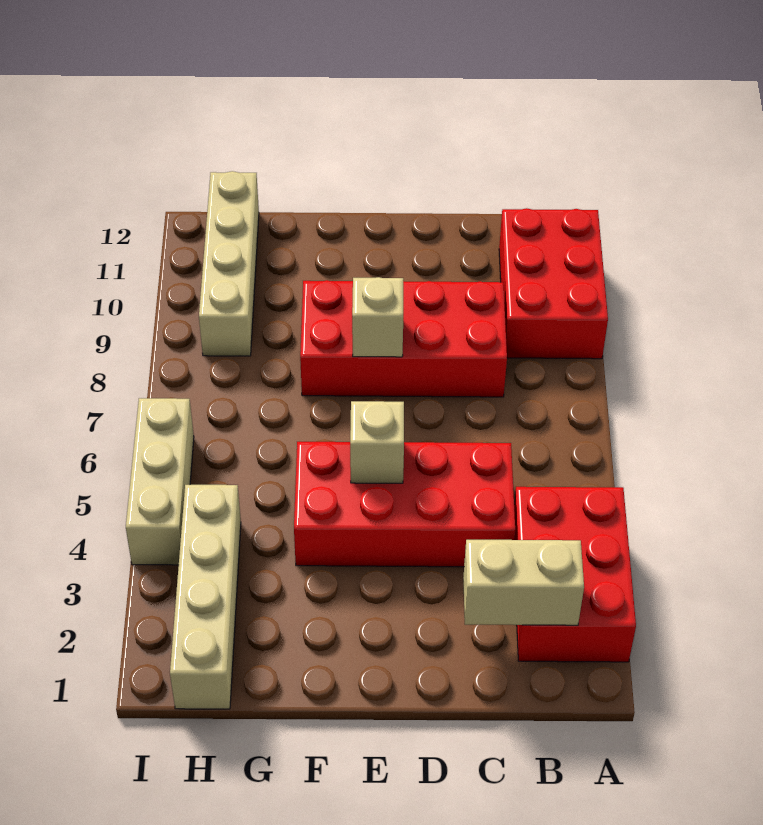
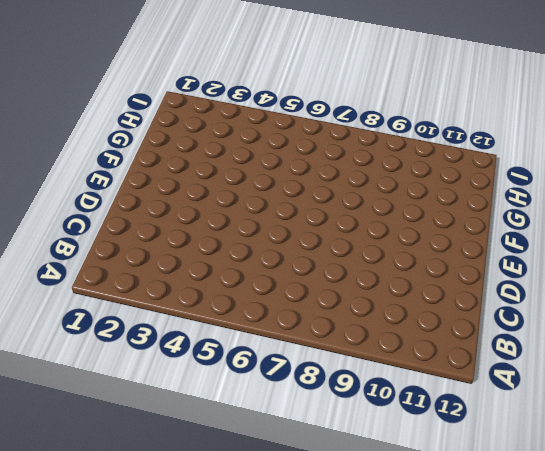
none -> red 2x3 brick [514,487,636,662]
none -> red 2x3 brick [499,208,608,359]

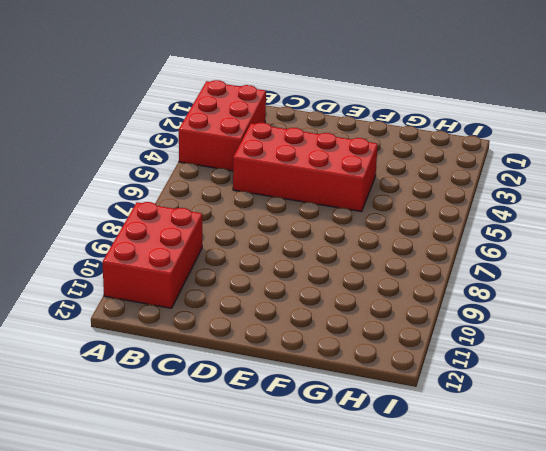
none -> red 2x4 brick [300,280,507,397]
none -> tan 1x4 brick [170,485,241,709]

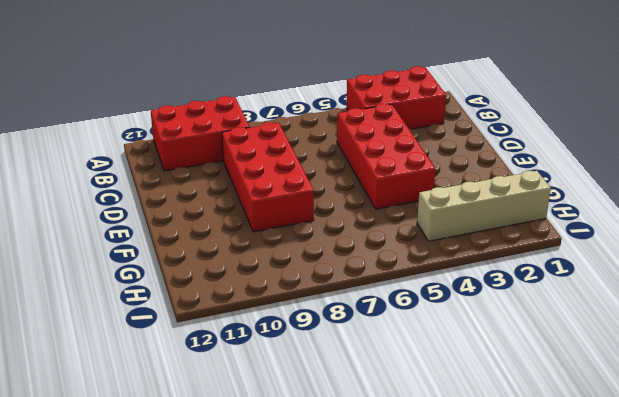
none -> tan 1x4 brick [199,171,259,356]
none -> tan 1x3 brick [126,398,194,565]

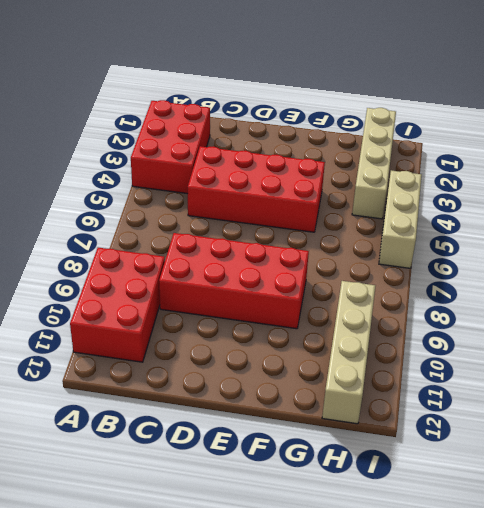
none -> tan 1x2 brick [463,540,584,625]
none -> tan 1x1 brick [350,401,404,483]

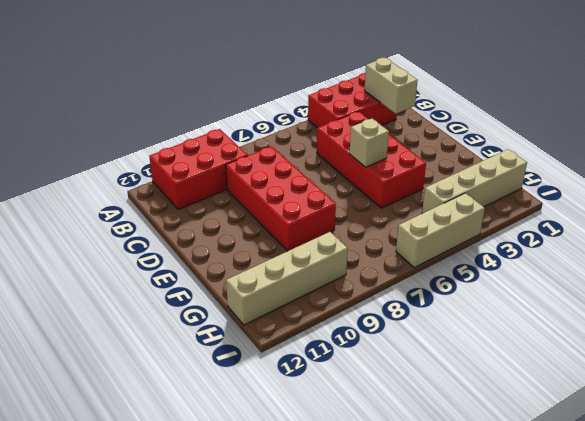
none -> tan 1x1 brick [352,277,403,357]

